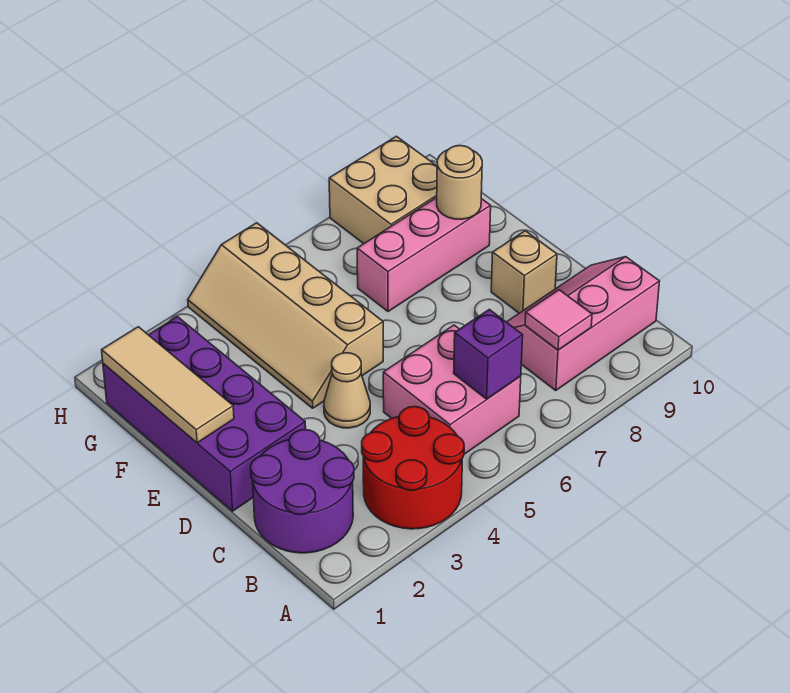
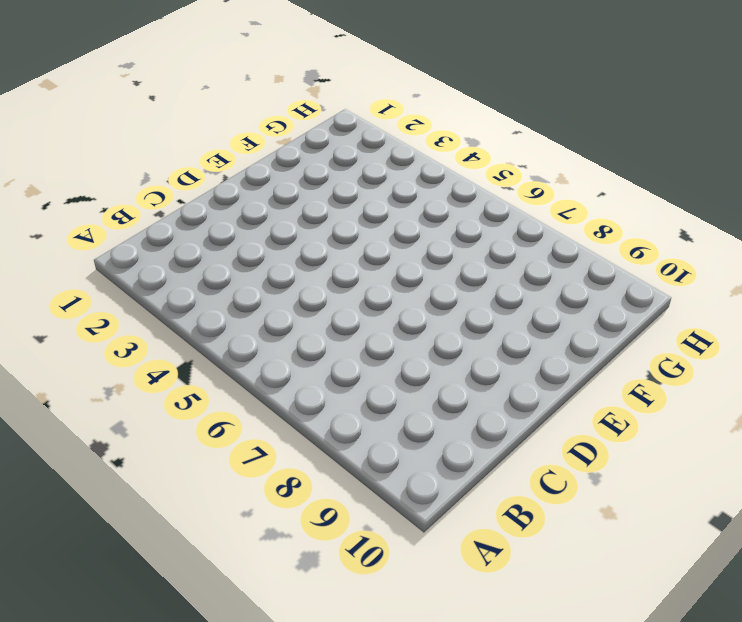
none -> red 2x2 round brick [362,407,464,529]
none -> purple 2x2 round brick [251,430,354,553]
none -> pink 2x2 brick [383,325,521,454]

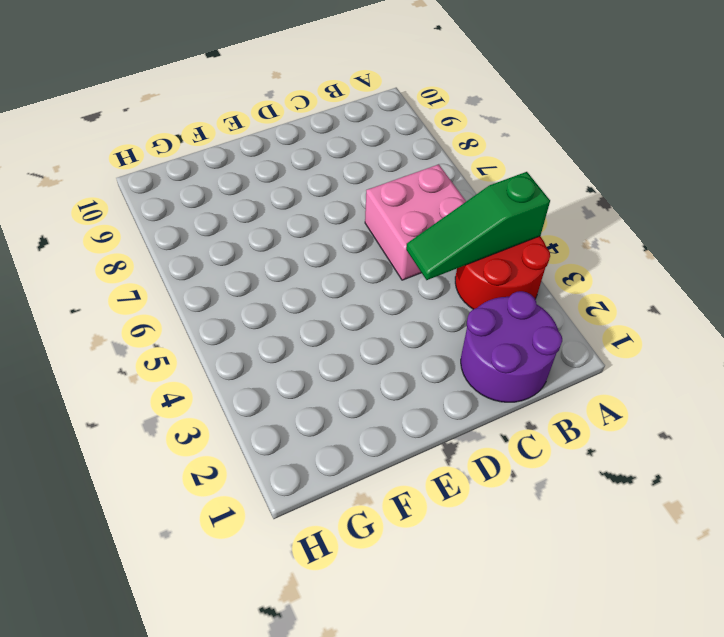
green 1x3 slope [406,172,550,280] -> none
none -> pink 2x3 slope [507,257,660,390]
none -> purple 2x4 brick [103,317,306,511]
none -> tan 1x1 cone [324,353,370,428]

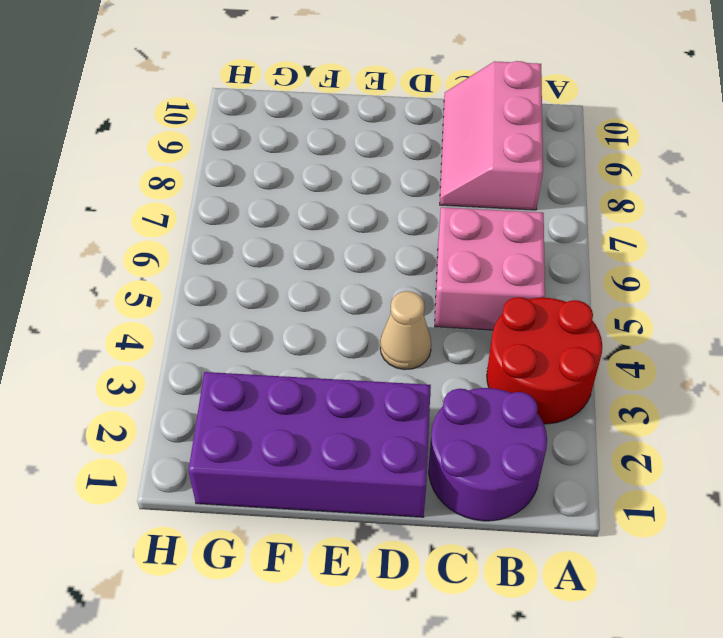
none -> tan 1x1 brick [491,231,557,313]
none -> tan 2x4 slope [188,223,383,408]
none -> pink 1x3 brick [357,198,491,312]

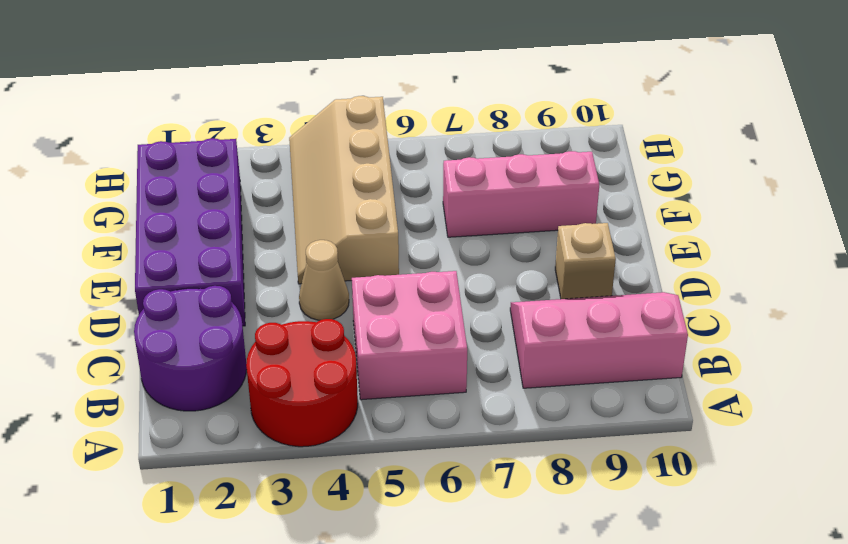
none -> tan 2x2 brick [329,136,437,244]
none -> purple 1x1 brick [454,309,523,399]
none -> pink 1x1 tile [525,290,592,350]

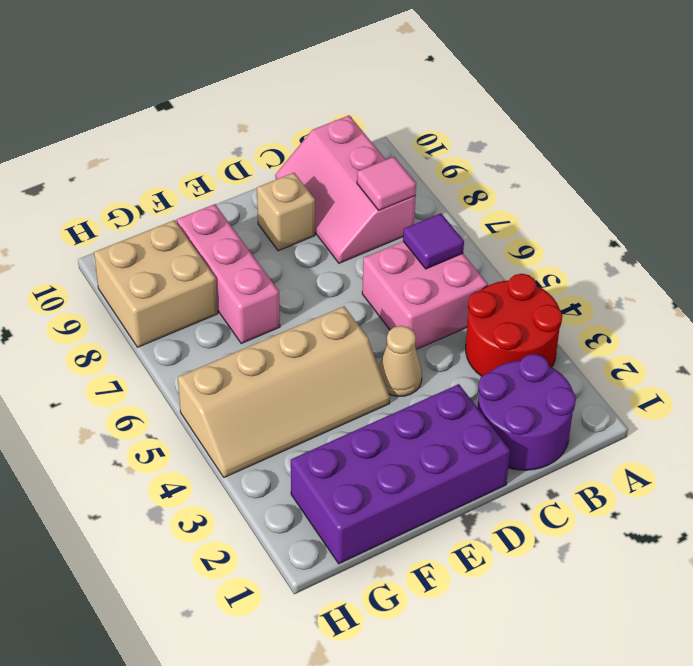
purple 1x1 tile [403,213,464,269] -> purple 1x1 brick [454,309,523,399]
none -> tan 1x3 tile [102,327,234,443]
none -> tan 1x1 round brick [437,146,482,219]

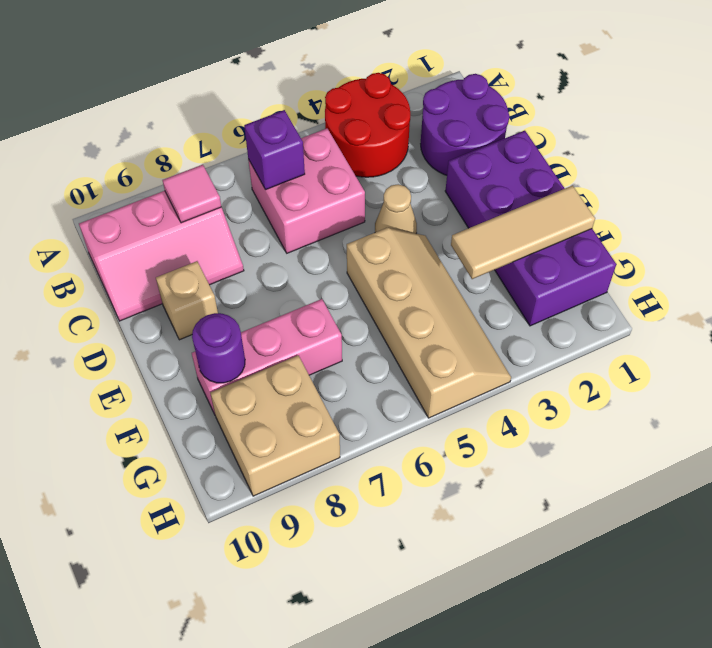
tan 1x3 tile [451,186,595,279] -> tan 1x3 tile turned to [102,327,234,443]
purple 1x1 round brick [192,313,245,383] -> tan 1x1 round brick [437,146,482,219]

